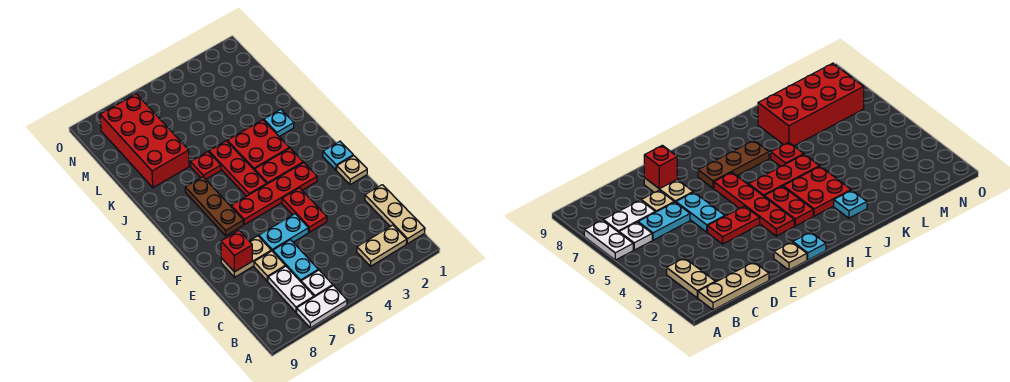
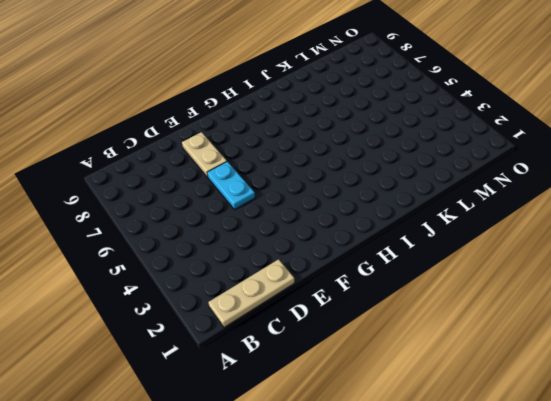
none -> white 1x2 plate [297,286,347,328]
none -> tan 1x2 plate [357,225,407,266]
none -> white 1x1 plate [301,270,333,297]

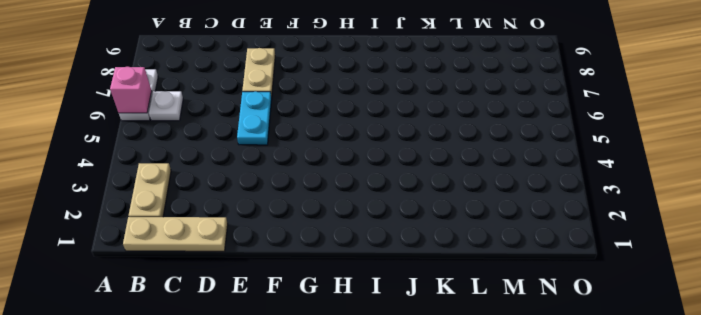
pink 1x1 brick [110,67,152,113] -> none
none -> white 1x2 plate [268,266,314,312]
none -> cyan 1x2 plate [273,240,318,282]
none -> tan 1x1 plate [254,251,285,281]

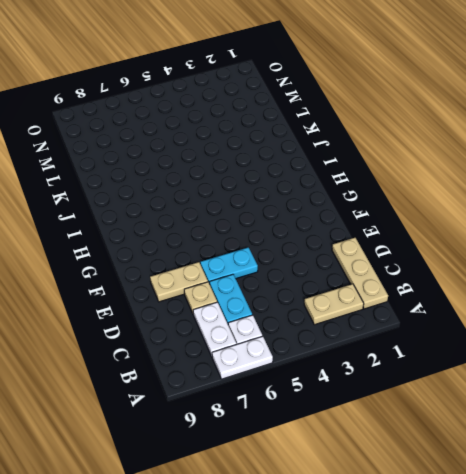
none -> red 1x2 plate [282,188,327,232]
none -> tan 1x1 plate [337,156,367,185]
none -> cyan 1x1 plate [323,141,353,170]

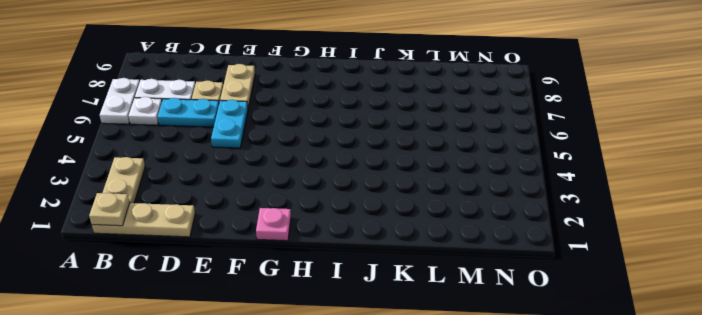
tan 1x1 plate [89,193,130,226] -> tan 1x1 plate moved to [337,156,367,185]
pink 1x1 plate [256,208,291,241] -> cyan 1x1 plate [323,141,353,170]
none -> red 1x2 plate [282,188,327,232]
none -> red 1x4 plate [231,163,317,225]
none -> brown 1x3 plate [185,177,243,236]

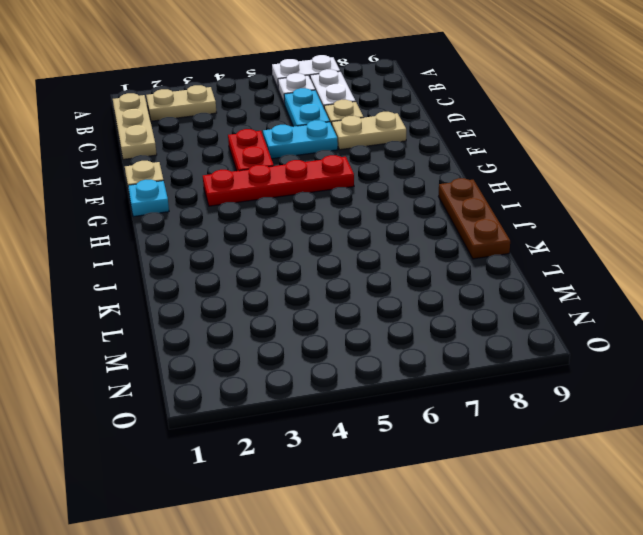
brown 1x3 plate [439,178,510,259] -> brown 1x3 plate moved to [185,177,243,236]
none -> red 1x2 plate [254,148,303,184]
none -> red 1x3 plate [209,141,267,196]
none -> red 2x2 plate [227,120,289,169]

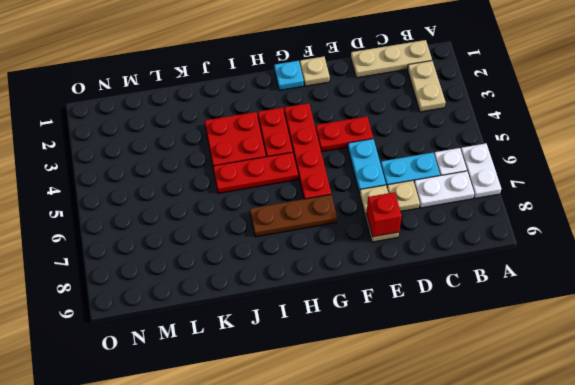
none -> cyan 1x1 plate [264,109,294,136]
none -> red 1x1 plate [191,152,221,179]
none -> red 2x4 brick [100,94,189,188]

